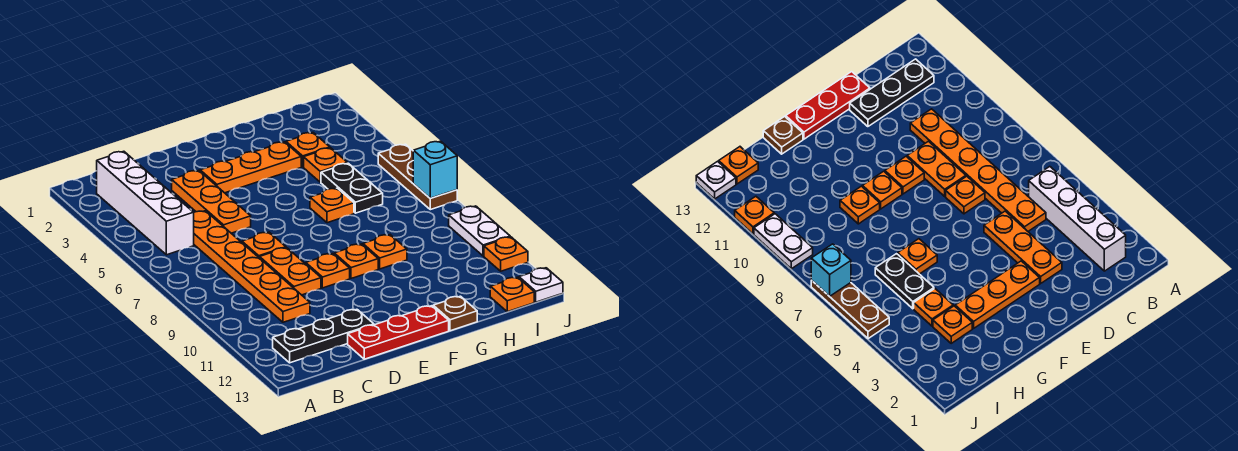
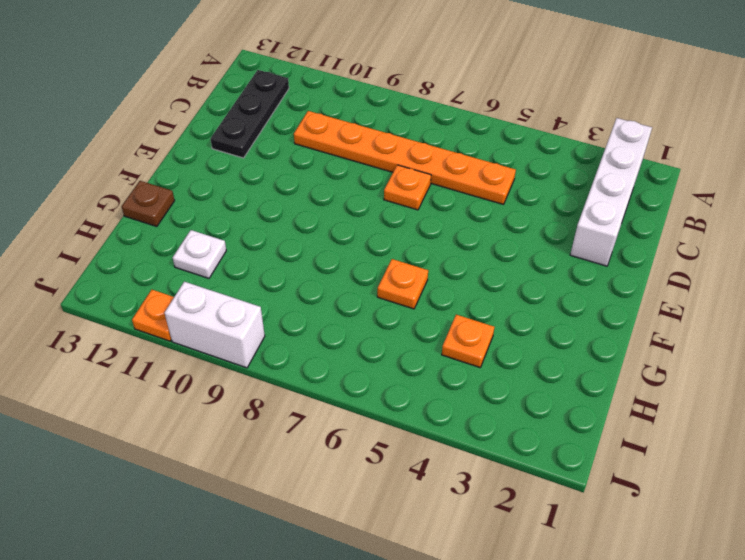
white 1x4 brick [570,118,652,266] -> white 1x4 brick turned to [97,151,194,255]
white 1x1 plate [173,230,226,278] -> white 1x1 plate moved to [519,268,563,302]
white 1x2 brick [164,282,265,368] -> white 1x2 plate [449,206,510,256]
none -> orange 1x3 plate [172,170,251,233]
none -> orange 1x2 plate [260,248,321,295]
none -> red 1x3 plate [348,306,449,359]

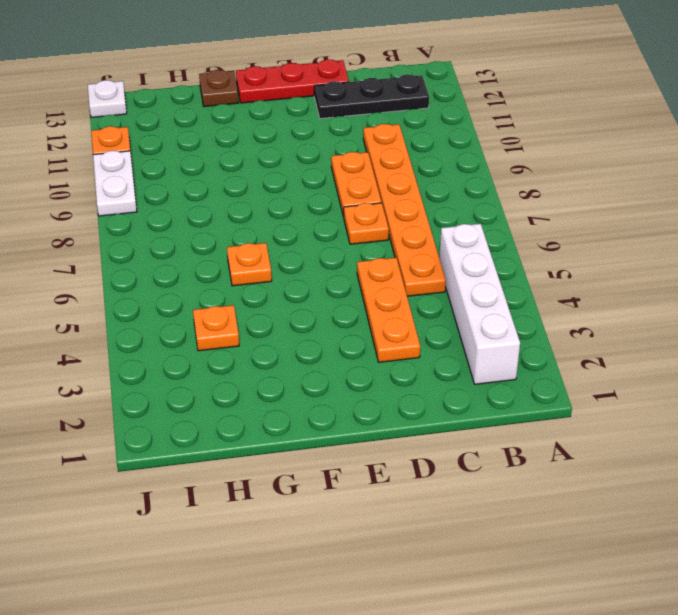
none -> orange 1x3 plate [200,142,301,193]
none -> orange 1x1 plate [306,254,350,288]
none -> orange 1x1 plate [334,244,378,278]

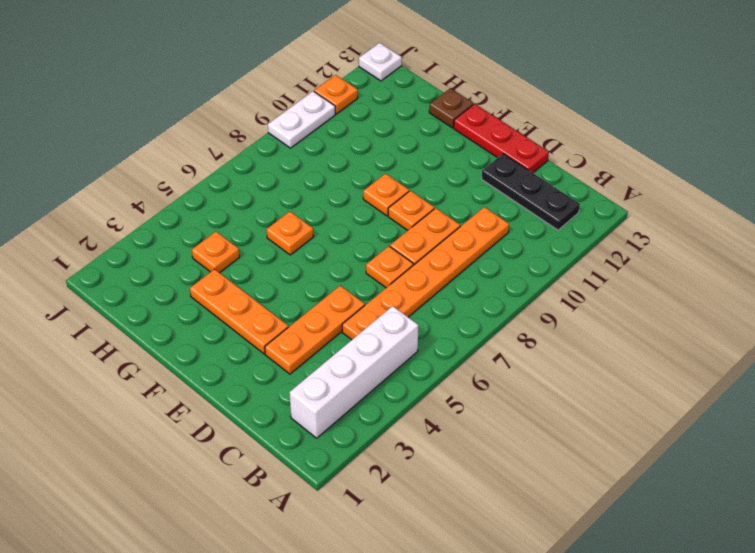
none -> orange 1x1 plate [363,235,407,269]
none -> orange 1x1 plate [286,133,330,167]
none -> black 1x2 plate [321,163,383,213]

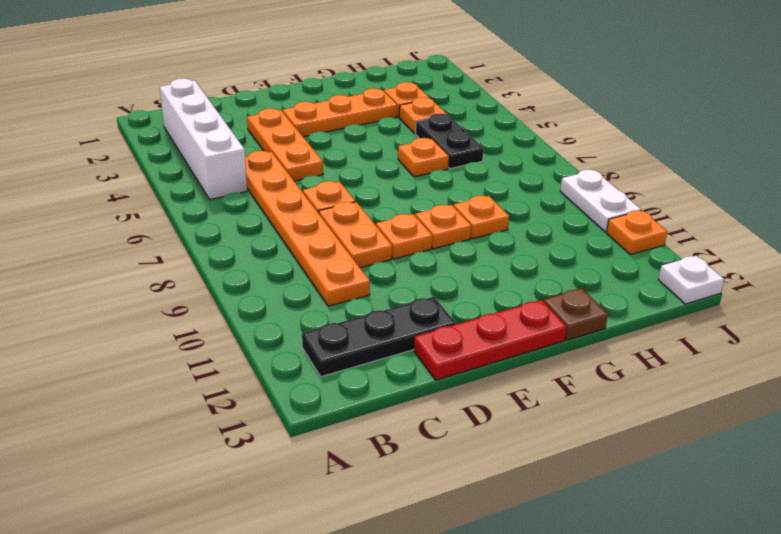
none -> orange 1x1 plate [490,277,534,312]
none -> brown 1x3 plate [378,144,457,210]
none -> cyan 1x1 brick [413,141,457,198]

